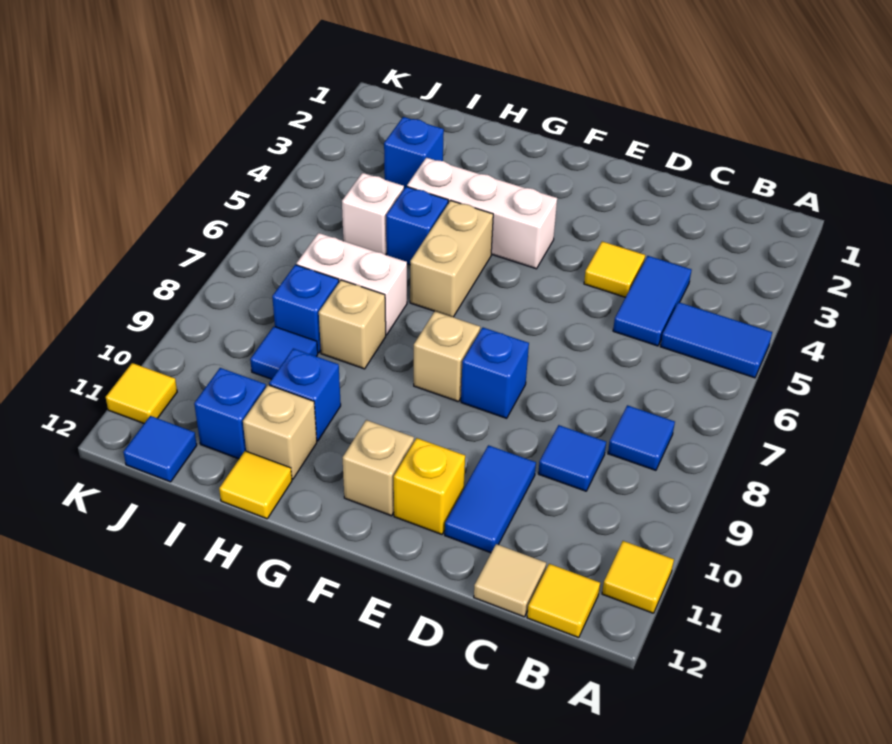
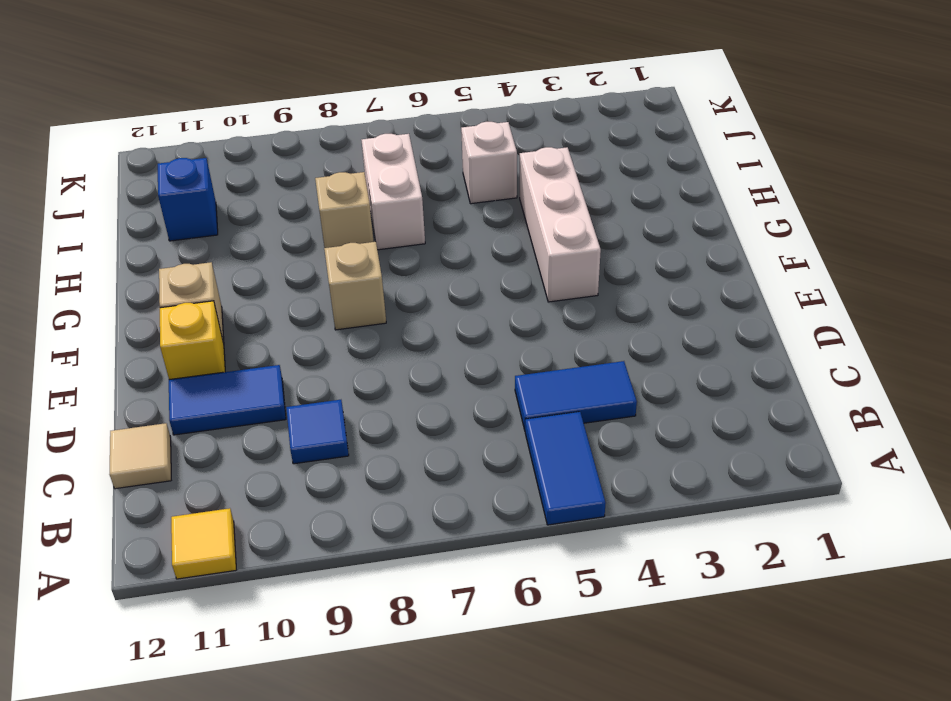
none -> blue 1x1 tile [608,405,675,470]
none -> yellow 1x1 tile [527,564,600,638]
none -> yellow 1x1 tile [584,241,645,297]

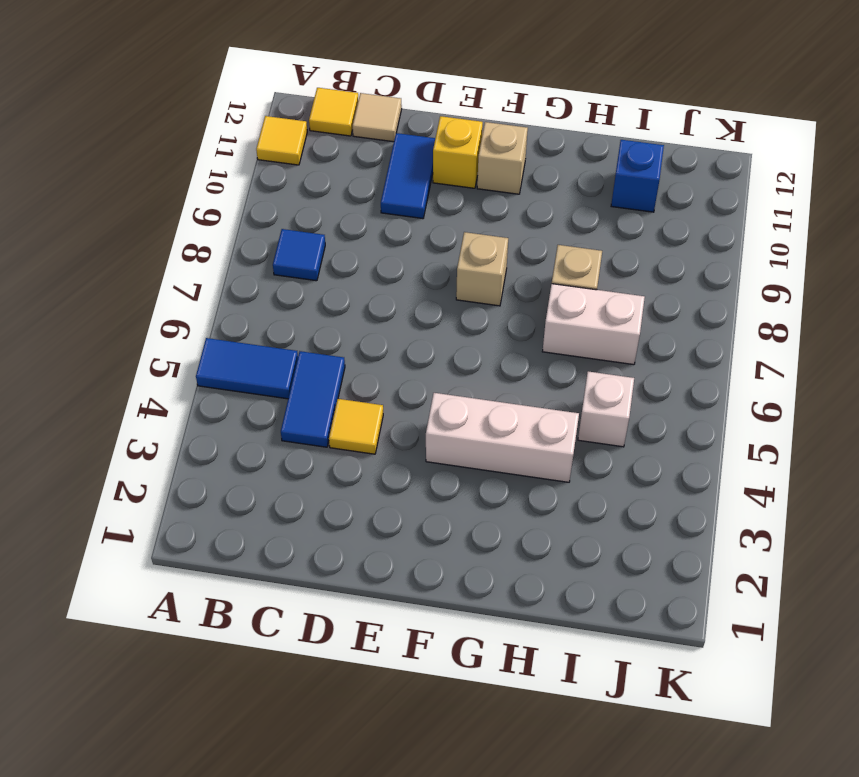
none -> blue 1x1 tile [538,425,606,491]
none -> blue 1x1 brick [461,328,529,418]
none -> tan 1x2 brick [410,200,493,317]

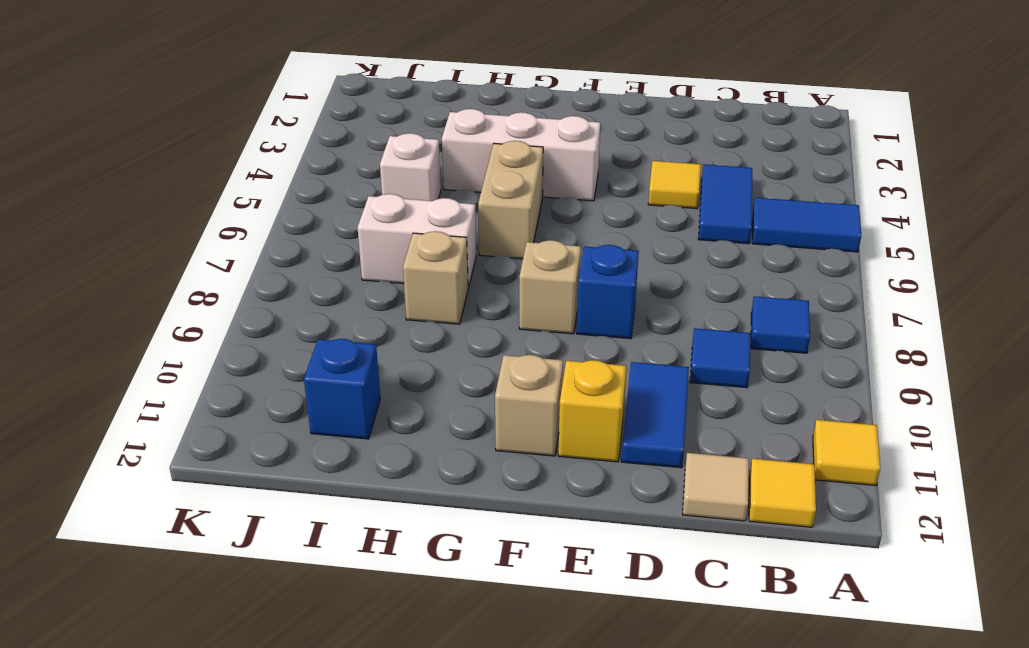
none -> blue 1x1 brick [386,187,448,265]
none -> blue 1x1 brick [269,349,341,441]
none -> tan 1x1 brick [243,385,317,479]

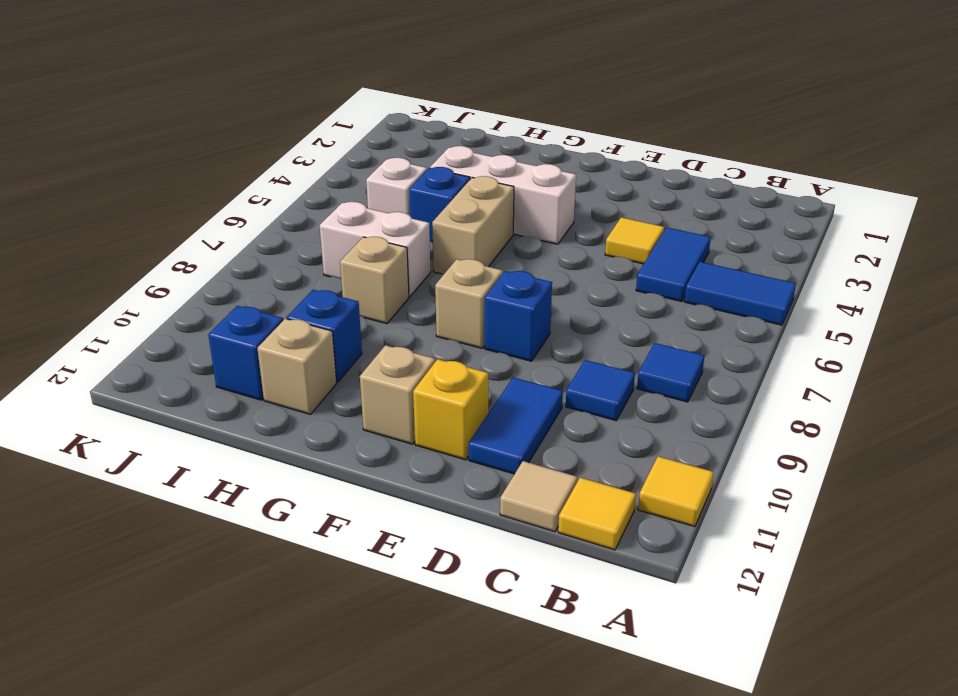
none -> yellow 1x1 tile [219,451,292,519]
none -> blue 1x1 brick [384,117,444,189]
none -> blue 1x1 brick [272,265,339,353]

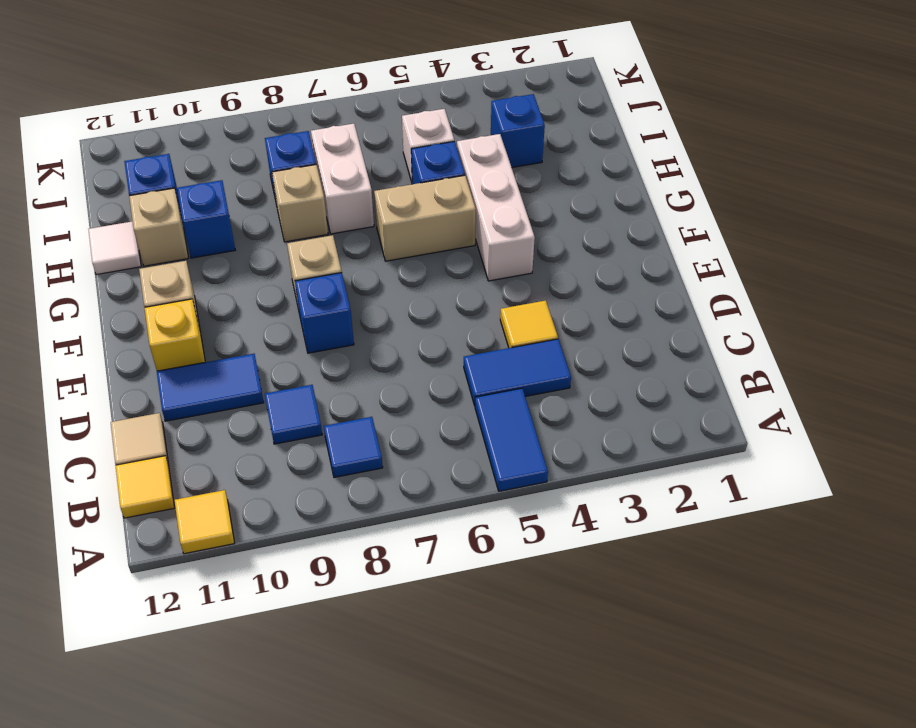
white 1x1 tile [88,221,141,275] -> yellow 1x1 tile [219,451,292,519]
none -> blue 1x1 tile [250,327,318,379]
none -> blue 1x1 tile [123,416,197,482]
none -> yellow 1x1 tile [106,363,177,423]

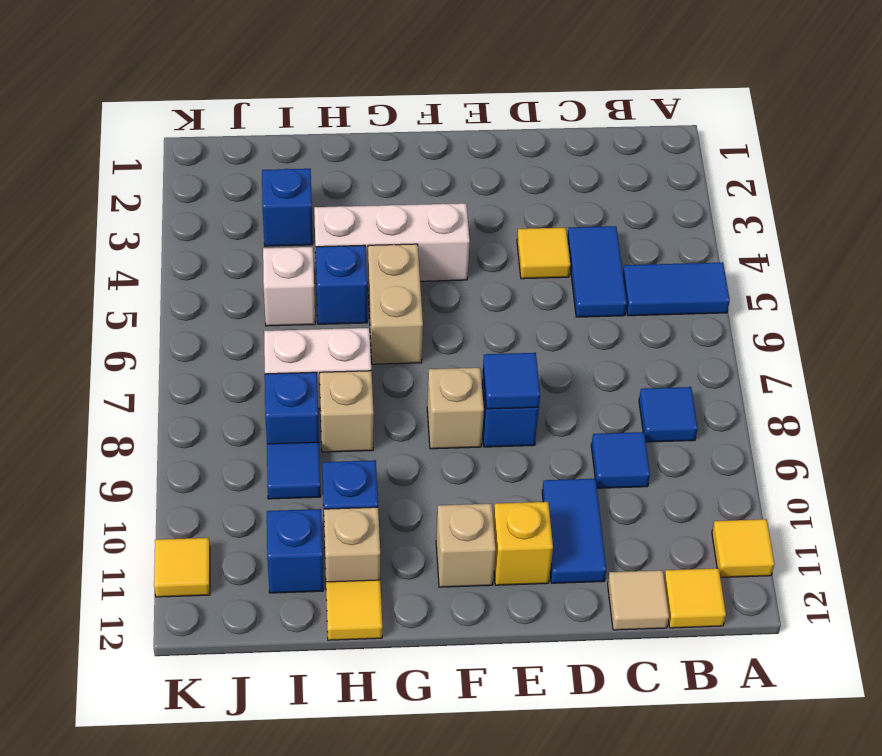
blue 1x1 tile [483,353,540,409] -> blue 1x1 tile moved to [123,416,197,482]

